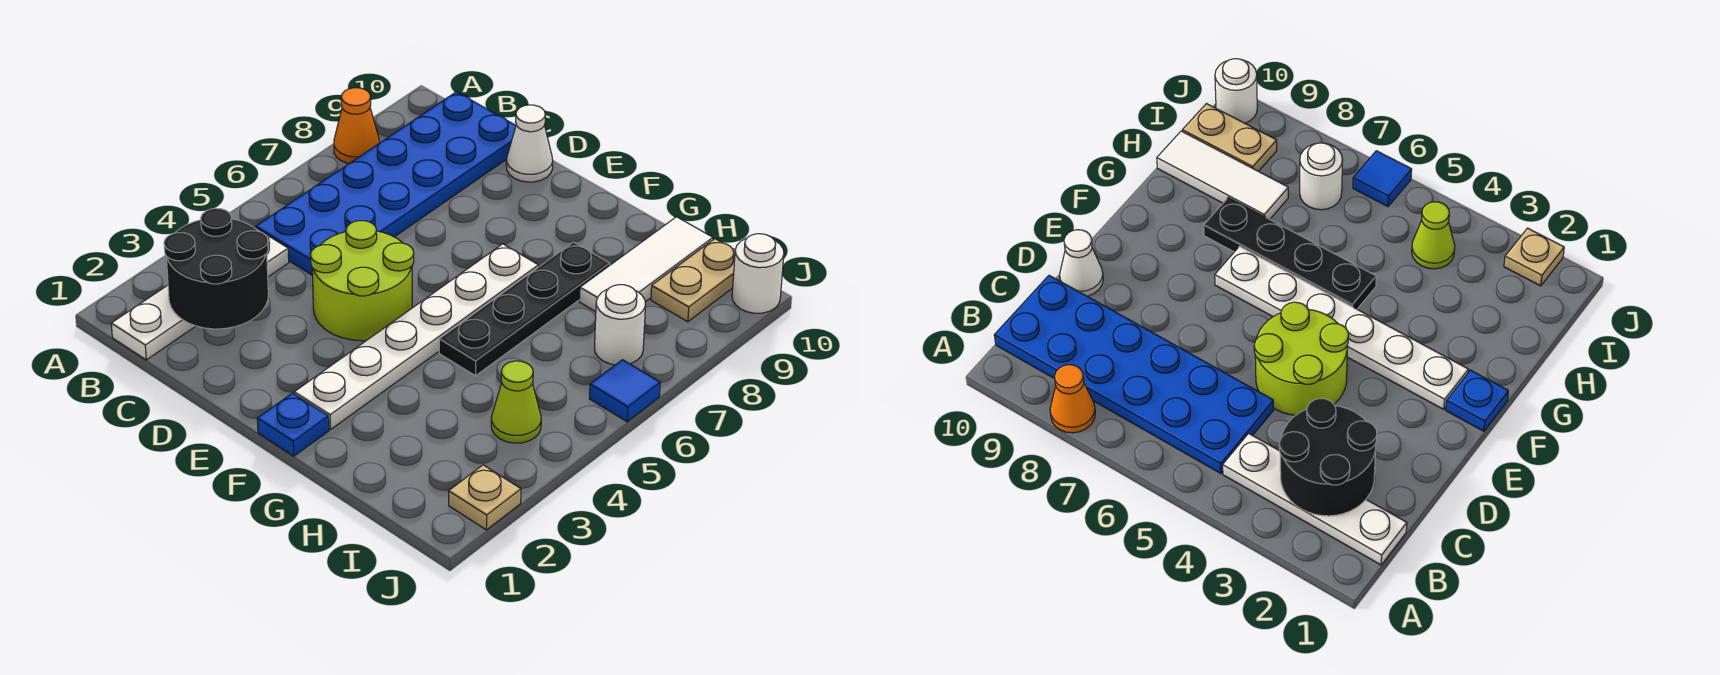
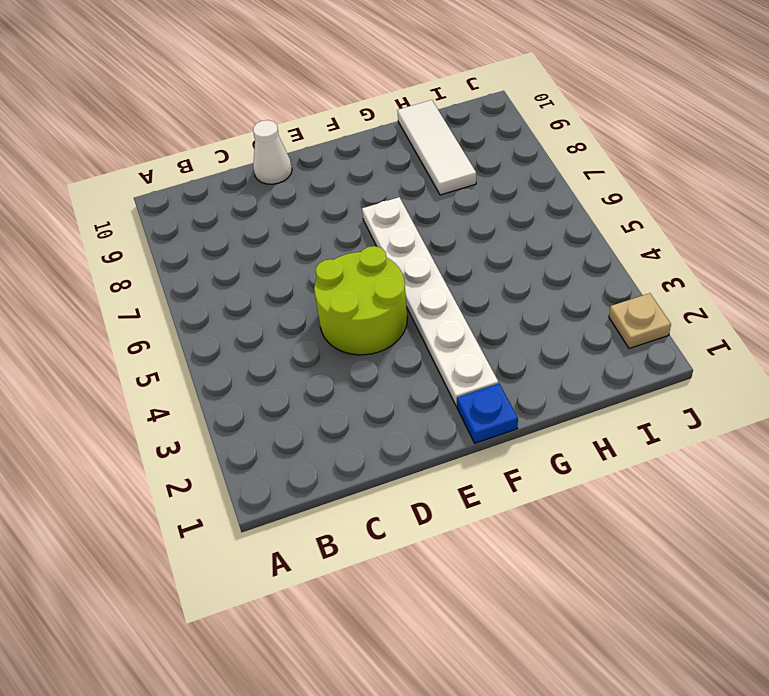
none -> orange 1x1 cone [334,88,379,164]
none -> white 1x4 plate [111,227,289,360]
none -> blue 2x6 plate [256,92,516,275]

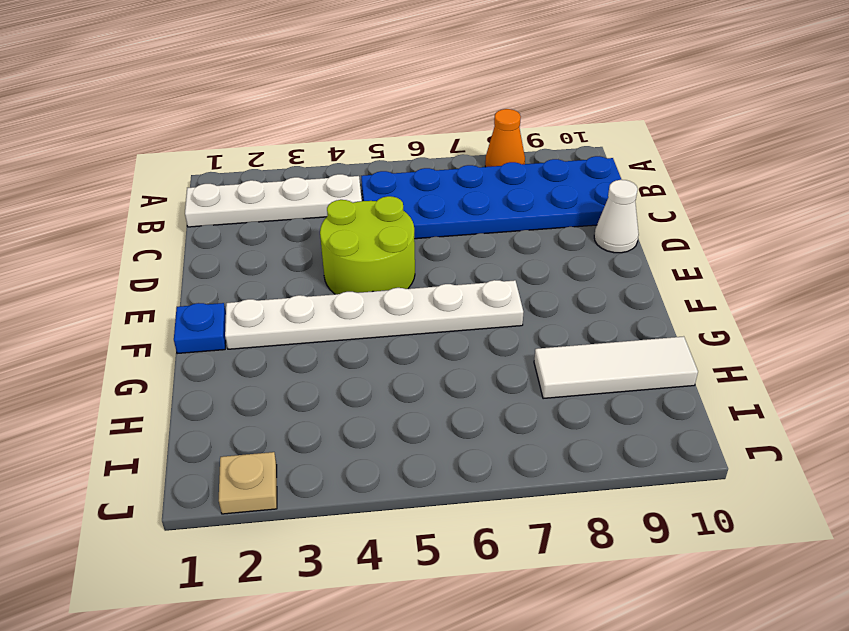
none -> black 1x4 plate [439,242,610,376]
none -> lime 1x1 cone [491,361,541,443]
none -> white 1x1 round brick [595,285,646,365]

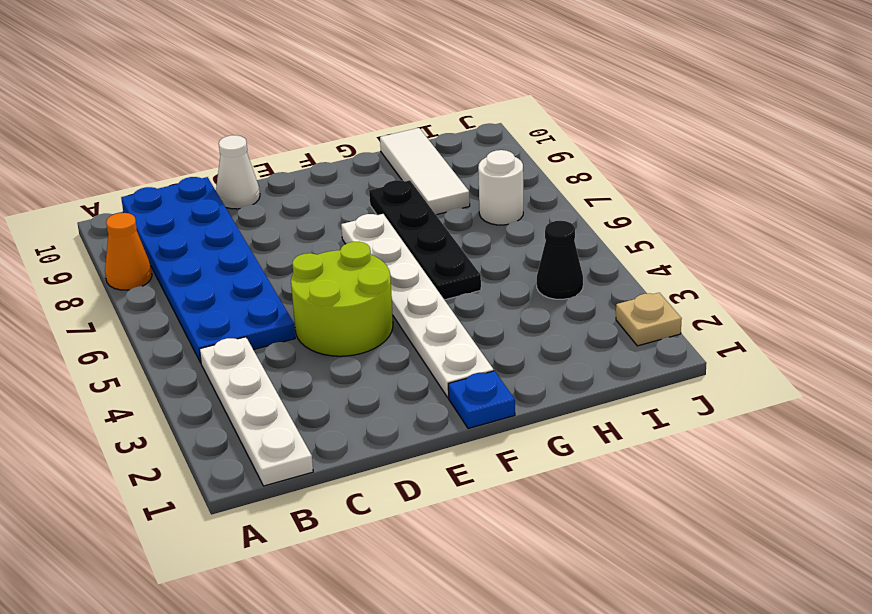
black 1x1 cone [537,221,583,299] -> lime 1x1 cone [491,361,541,443]
none -> tan 1x2 plate [651,239,735,322]
none -> blue 1x1 tile [589,360,660,422]
none -> white 1x1 round brick [732,234,784,313]

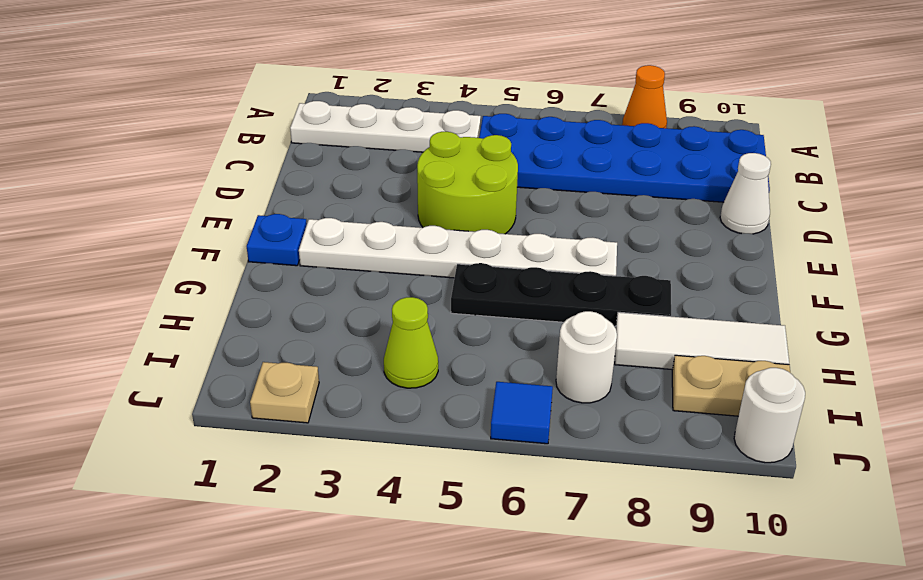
none -> black 2x2 round brick [164,208,268,329]

